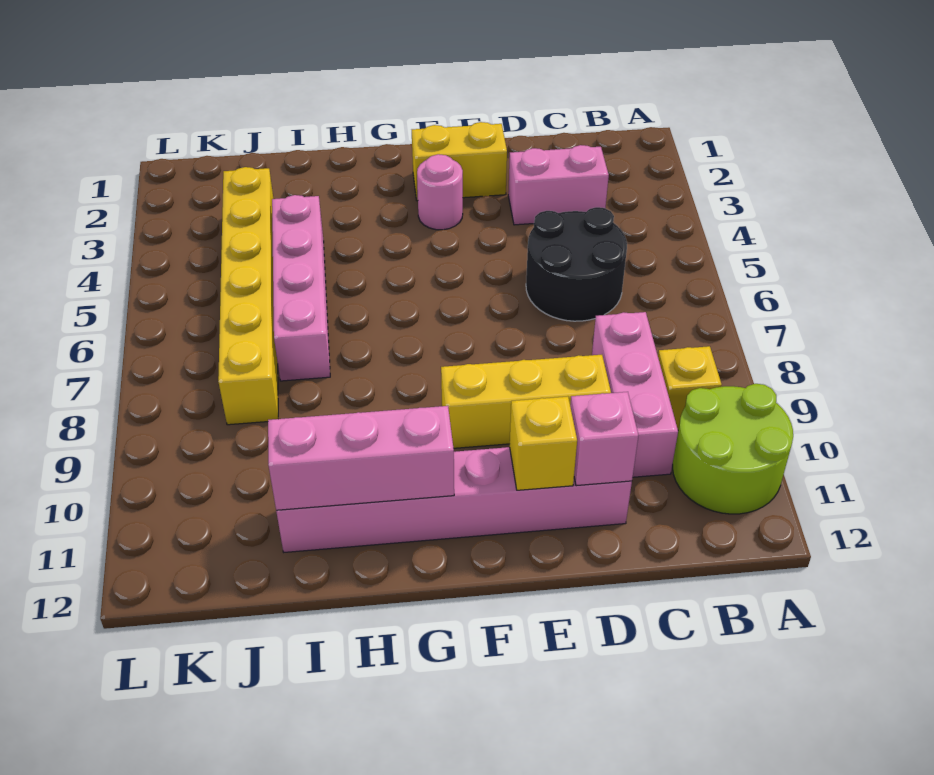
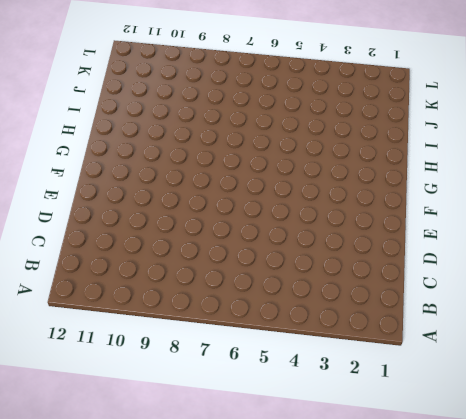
none -> lime 2x2 round brick [673,384,793,514]
none -> yellow 1x1 brick [658,346,722,429]
none -> pink 1x2 brick [508,145,609,225]

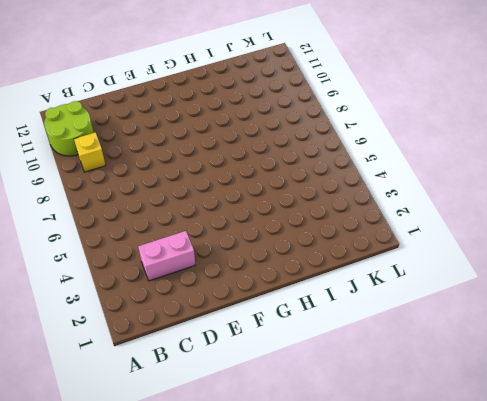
none -> black 2x2 round brick [526,207,627,321]
none -> pink 1x3 brick [592,312,678,477]
none -> yellow 1x3 brick [441,355,611,448]

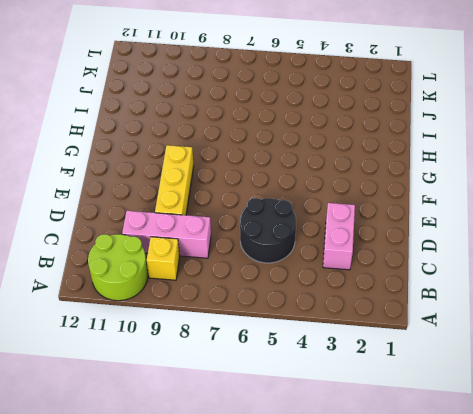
none -> pink 1x6 brick [276,447,632,552]
none -> yellow 1x2 brick [412,122,507,201]
none -> pink 1x1 round brick [417,154,463,230]

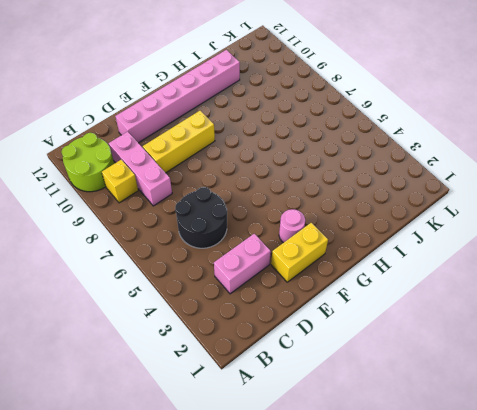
none -> pink 1x4 brick [272,195,330,381]
none -> yellow 1x6 brick [218,167,278,425]
none -> pink 1x1 brick [570,392,638,486]

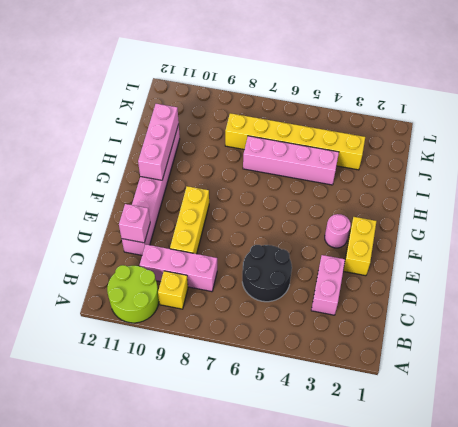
none -> yellow 1x1 brick [510,396,577,490]

